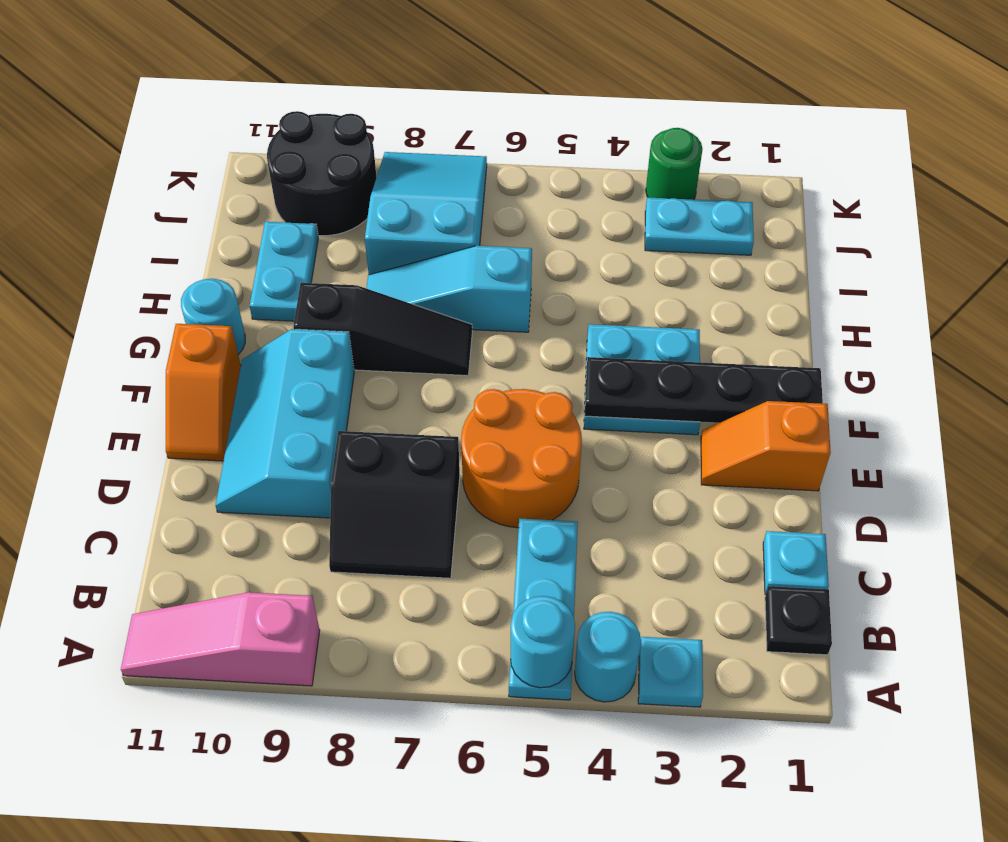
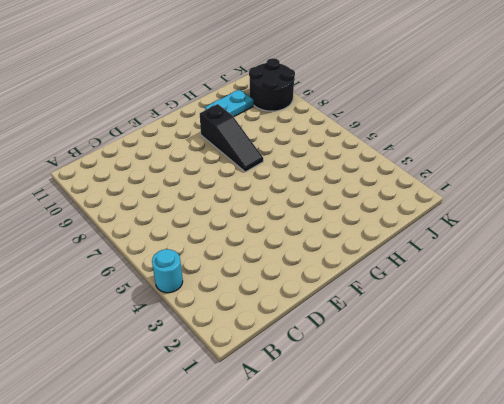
none -> cyan 1x1 plate [638,637,703,707]
none -> cyan 1x3 plate [509,518,578,700]
none -> pink 1x3 slope [121,592,320,686]

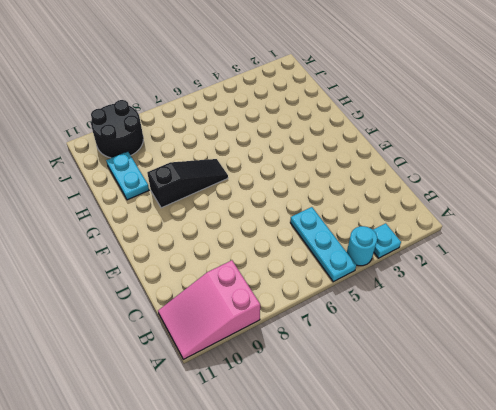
pink 2x3 slope [158,260,260,359] -> pink 1x3 slope [121,592,320,686]
none -> black 1x1 plate [765,586,832,655]
none -> cyan 1x1 plate [763,531,829,595]
none -> black 2x2 slope [329,431,460,578]

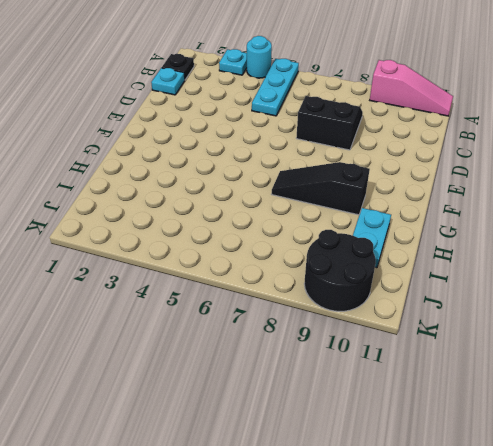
none -> orange 2x2 round brick [461,389,582,528]
none -> cyan 2x3 slope [216,329,354,518]
none -> orange 1x2 slope [701,401,831,491]

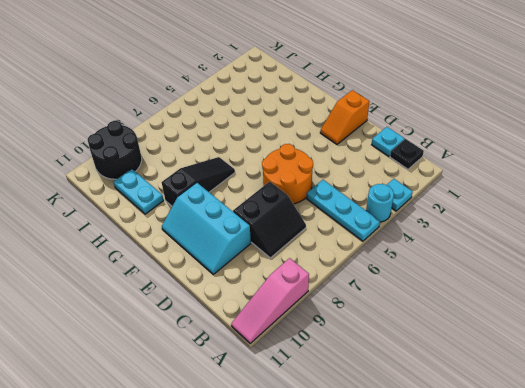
none -> orange 1x2 slope [166,324,241,461]
none -> cyan 2x2 plate [584,324,700,435]
none -> cyan 1x1 round brick [181,279,245,355]

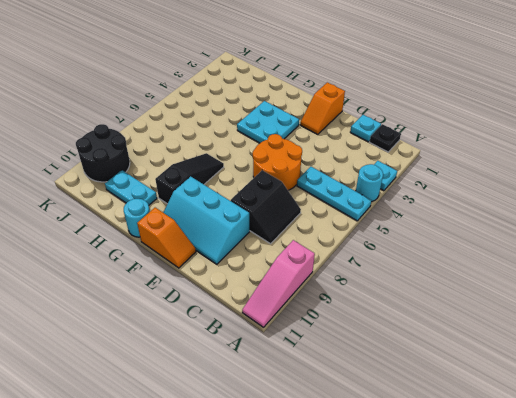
none -> cyan 1x3 slope [366,246,532,332]
none -> cyan 2x3 slope [365,152,487,275]
none -> cyan 1x2 plate [645,197,754,255]

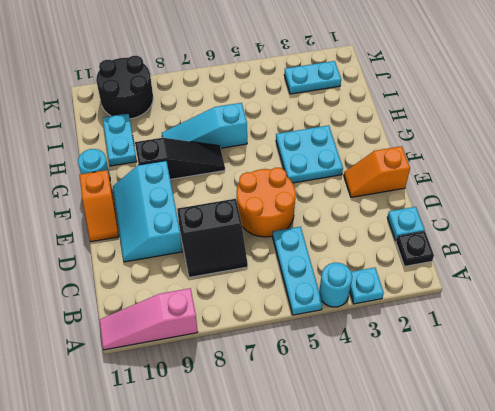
none -> cyan 2x3 slope [365,152,487,275]
none -> green 1x1 round brick [646,128,702,200]
none -> cyan 1x1 round brick [511,596,575,688]

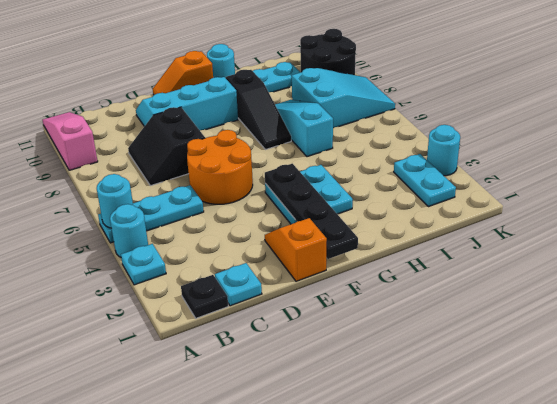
cyan 1x1 round brick [427,125,460,176] -> green 1x1 round brick [646,128,702,200]

